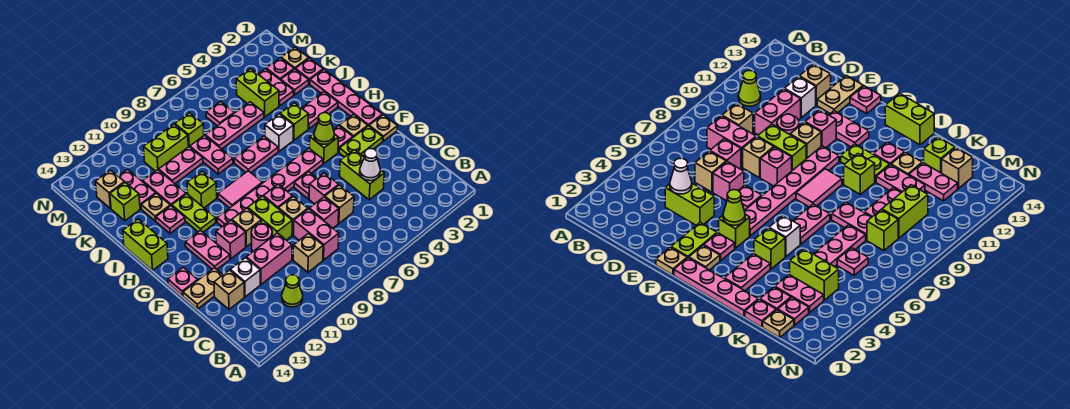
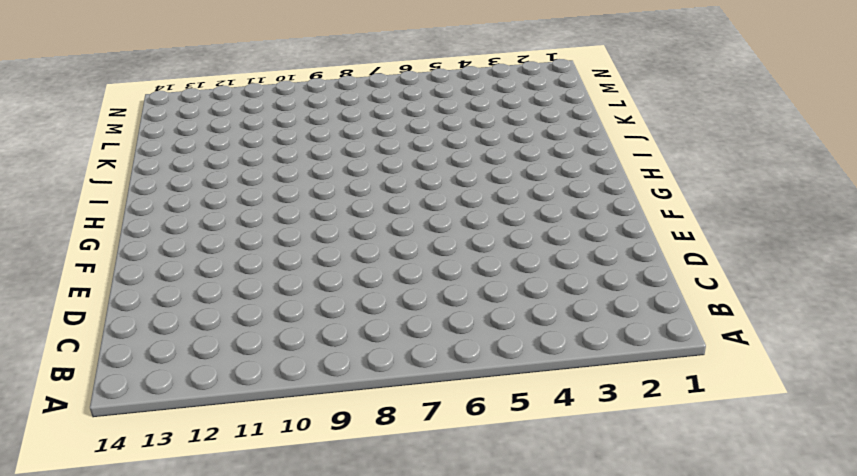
none -> lime 1x1 cone [282,275,303,307]
none -> pink 1x2 brick [294,209,339,260]
none -> tan 1x1 brick [293,234,323,272]
none -> lime 1x2 brick [339,150,384,200]

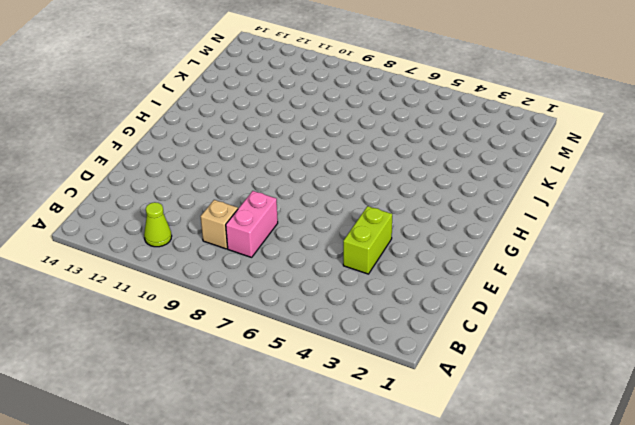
none -> tan 1x1 brick [325,185,354,223]
none -> pink 1x1 brick [309,197,339,228]
none -> pink 1x2 brick [246,233,292,284]
none -> white 1x1 brick [230,258,260,297]

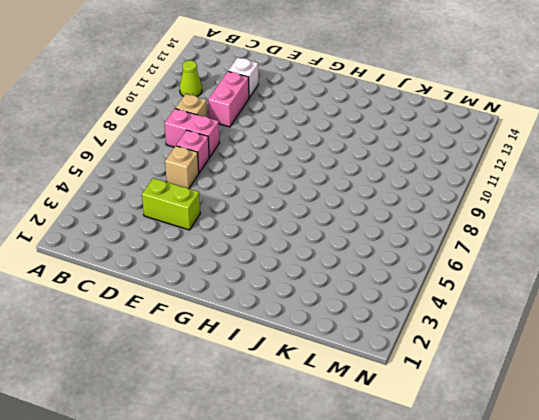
none -> tan 1x1 brick [214,270,244,309]
none -> pink 1x1 brick [309,173,339,204]
none -> tan 1x1 brick [279,197,308,235]
none -> lime 1x2 brick [248,196,292,240]

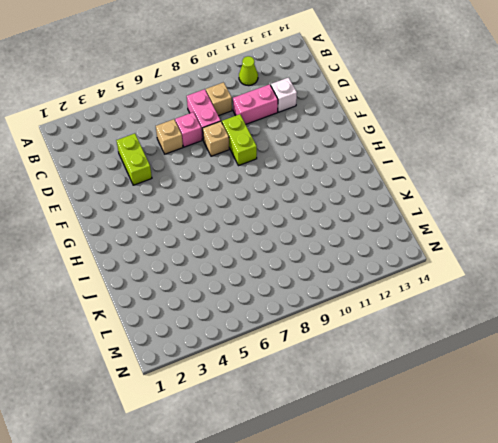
none -> tan 1x1 brick [214,270,244,309]
none -> pink 1x1 brick [309,173,339,204]
none -> pink 1x1 round brick [251,224,272,251]
none -> tan 1x2 plate [183,268,223,309]

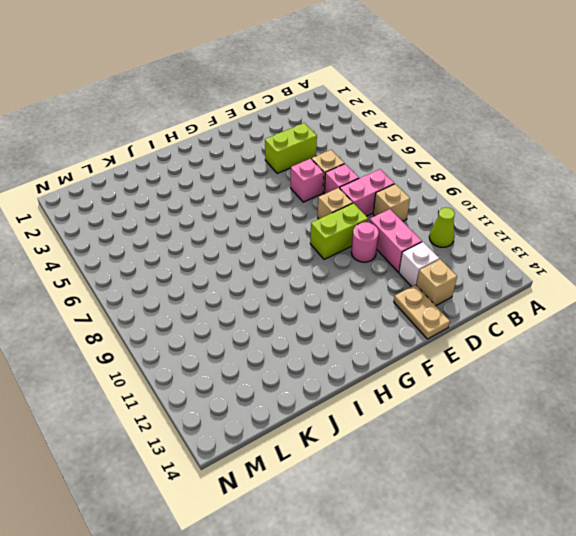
none -> tan 1x1 plate [369,115,397,141]
none -> lime 1x2 plate [339,126,383,157]
none -> pink 1x1 plate [294,172,317,199]
none -> pink 1x1 brick [263,184,293,209]

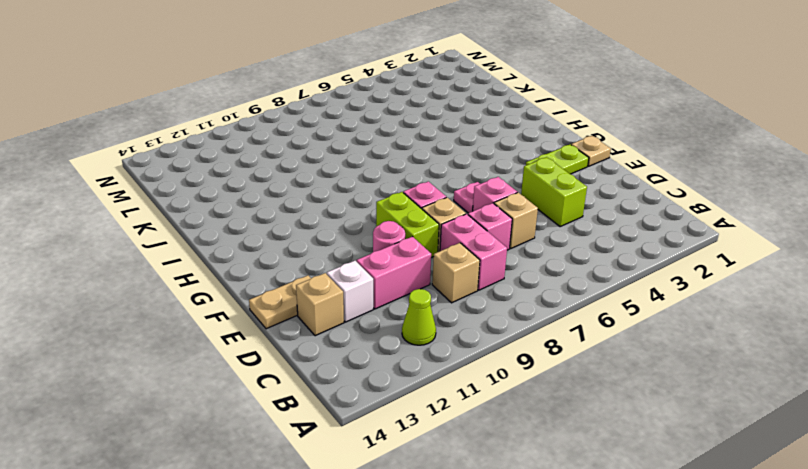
none -> tan 1x1 brick [232,208,261,247]
none -> pink 1x1 brick [216,220,246,259]
none -> pink 1x2 plate [185,230,230,269]
none -> pink 1x1 plate [168,267,198,296]

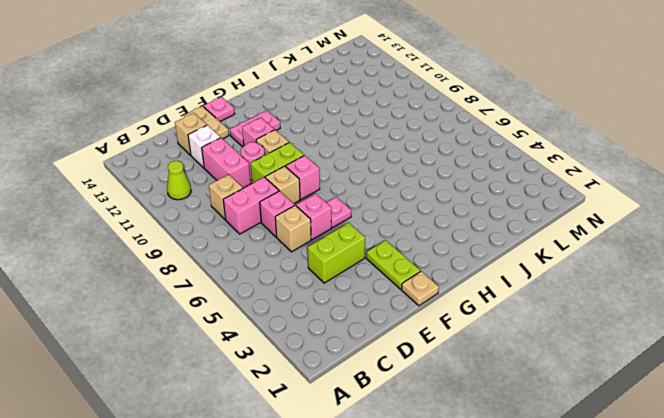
none -> pink 1x4 plate [310,69,382,126]
none -> tan 1x1 plate [339,114,368,137]
none -> pink 1x1 plate [333,126,353,152]
none -> lime 1x1 brick [310,134,339,164]

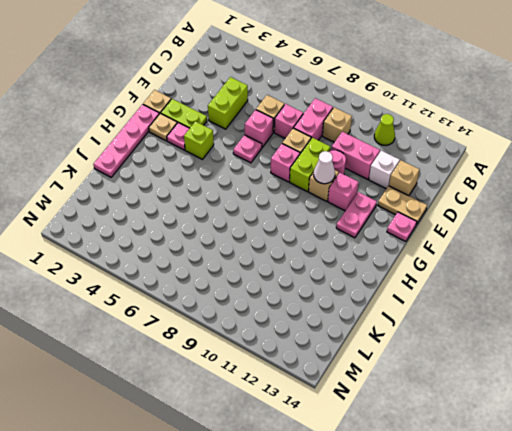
white 1x1 cone [314,151,335,184] -> white 1x1 cone moved to [360,149,380,181]
none -> pink 1x6 plate [217,148,323,227]
none -> pink 1x2 tile [218,171,262,208]
none -> lime 1x2 plate [172,194,216,232]
none -> lime 1x2 brick [123,219,168,270]

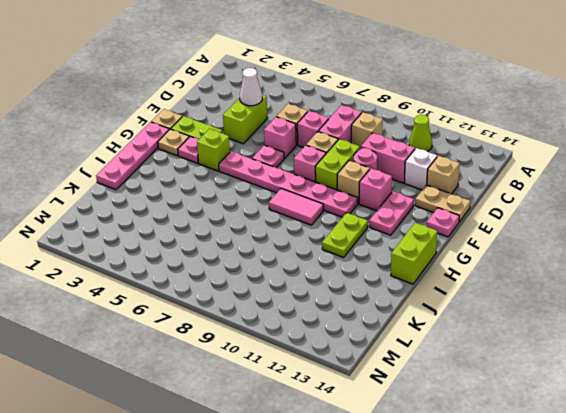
none -> pink 1x2 plate [302,92,338,129]
none -> lime 1x1 brick [280,103,309,140]
none -> white 1x1 brick [265,114,293,151]
none -> pink 1x2 plate [234,136,278,172]

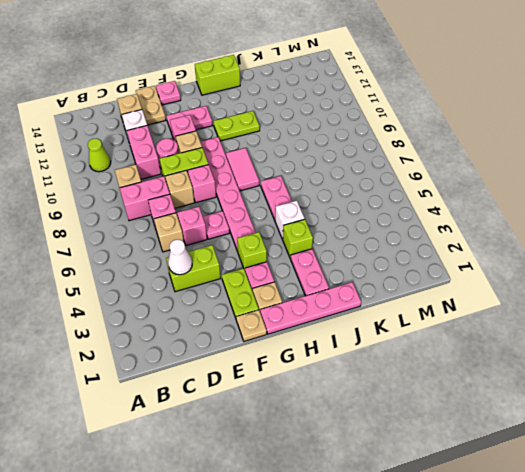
none -> lime 1x1 brick [187,171,217,208]
none -> pink 1x1 plate [156,206,185,233]
none -> pink 1x2 plate [190,135,233,174]
none -> pink 1x2 plate [143,170,186,206]

